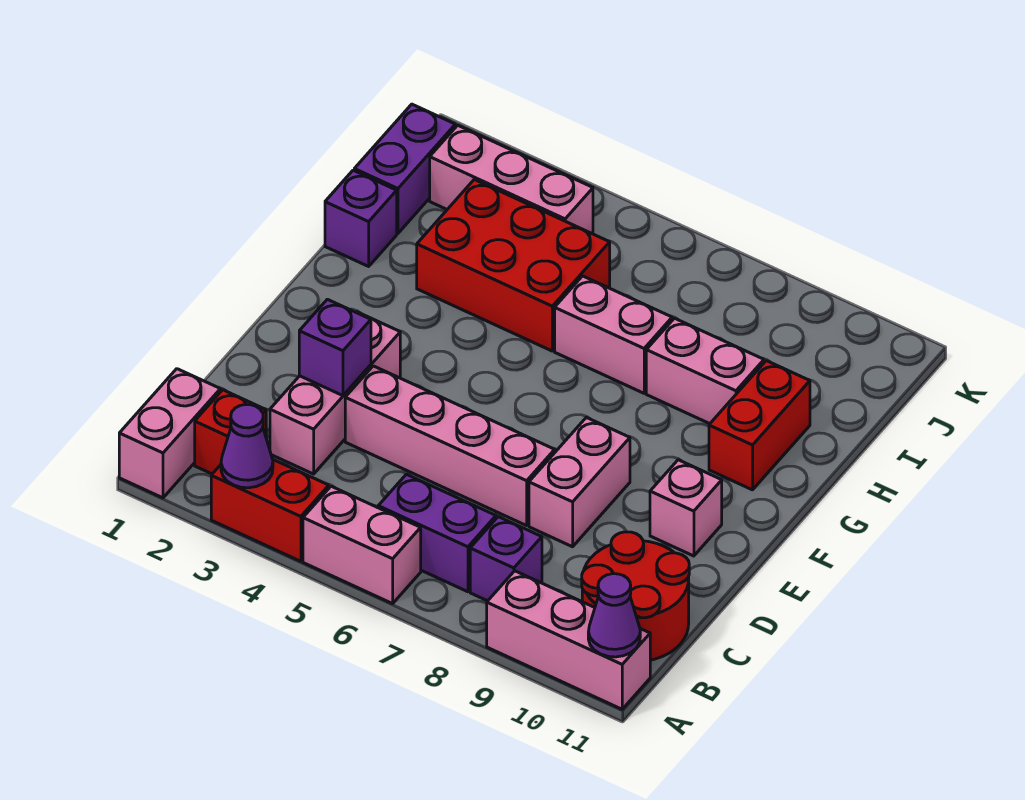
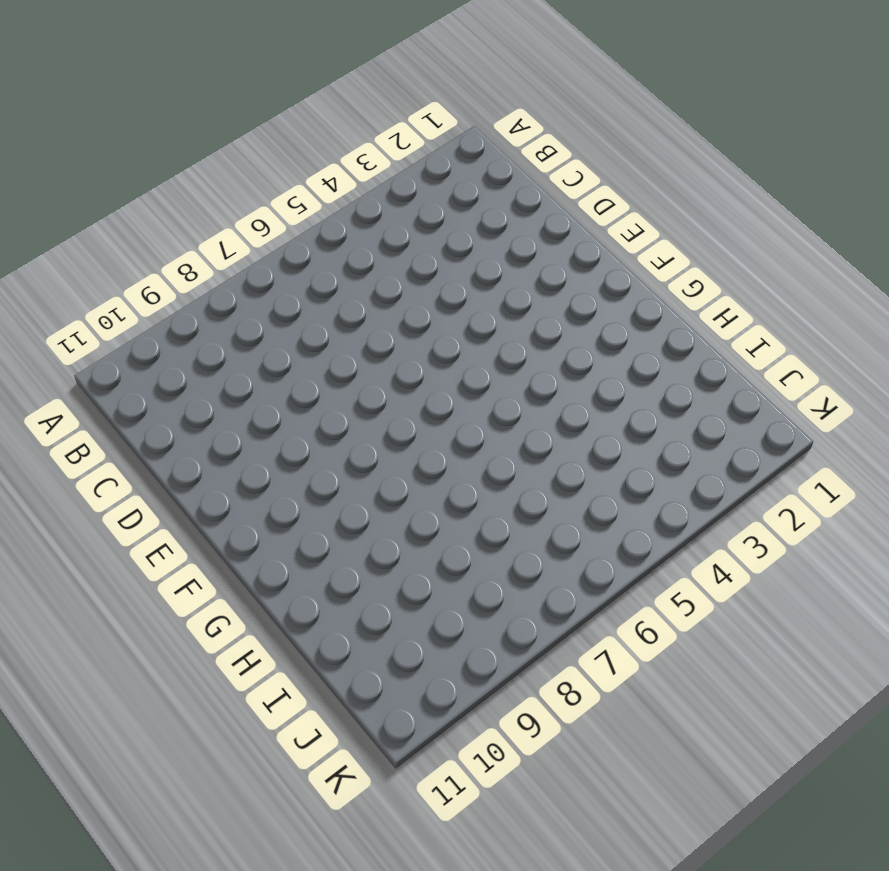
none -> pink 1x2 brick [119,369,220,498]
none -> red 1x2 brick [211,460,329,561]
none -> pink 1x2 brick [303,486,421,604]

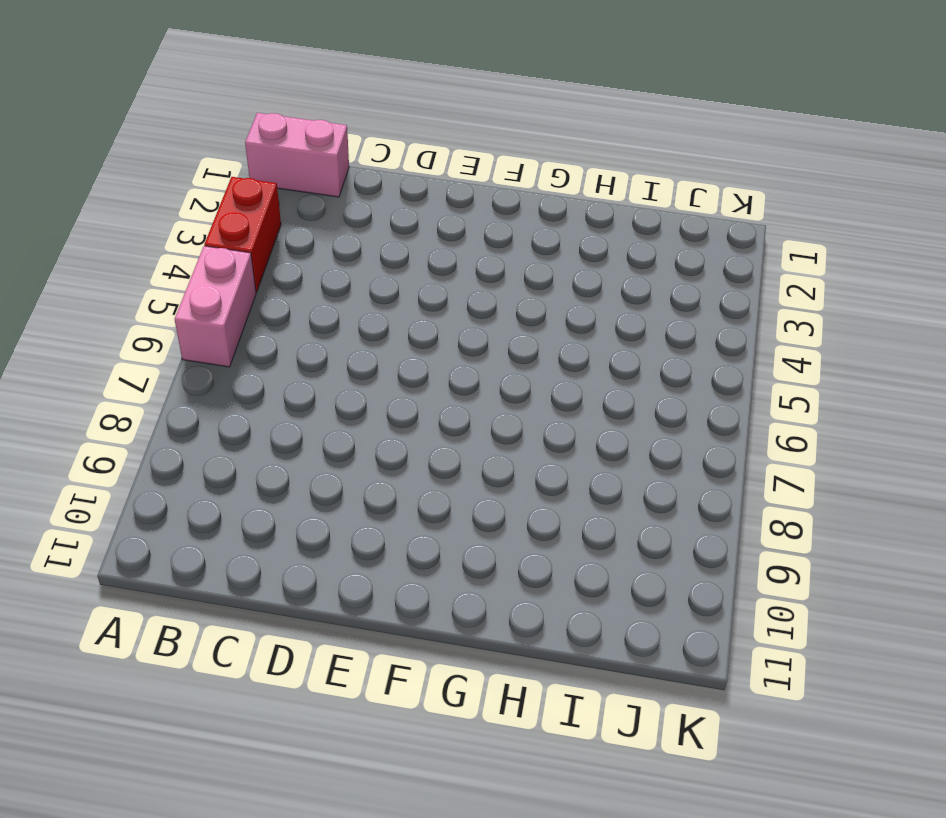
none -> pink 1x3 brick [487,571,650,709]
none -> red 1x1 brick [195,390,266,474]
none -> purple 1x2 brick [378,474,496,592]

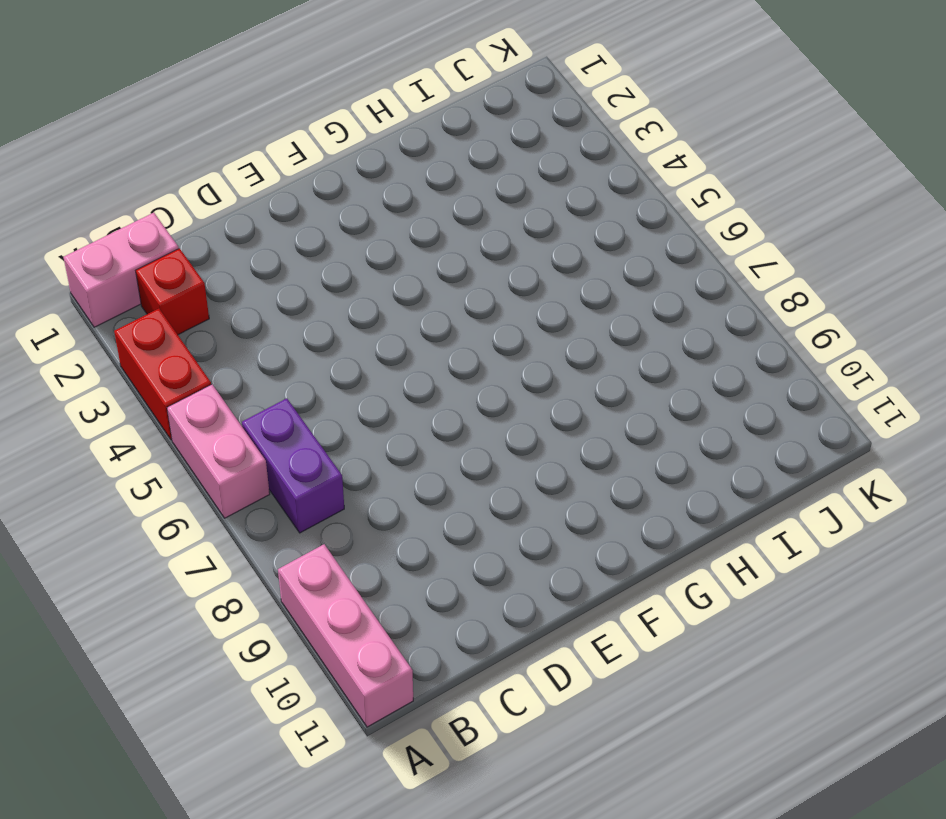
none -> purple 1x1 brick [470,517,542,601]
none -> red 2x2 round brick [582,532,689,660]
none -> pink 1x3 brick [270,312,400,474]

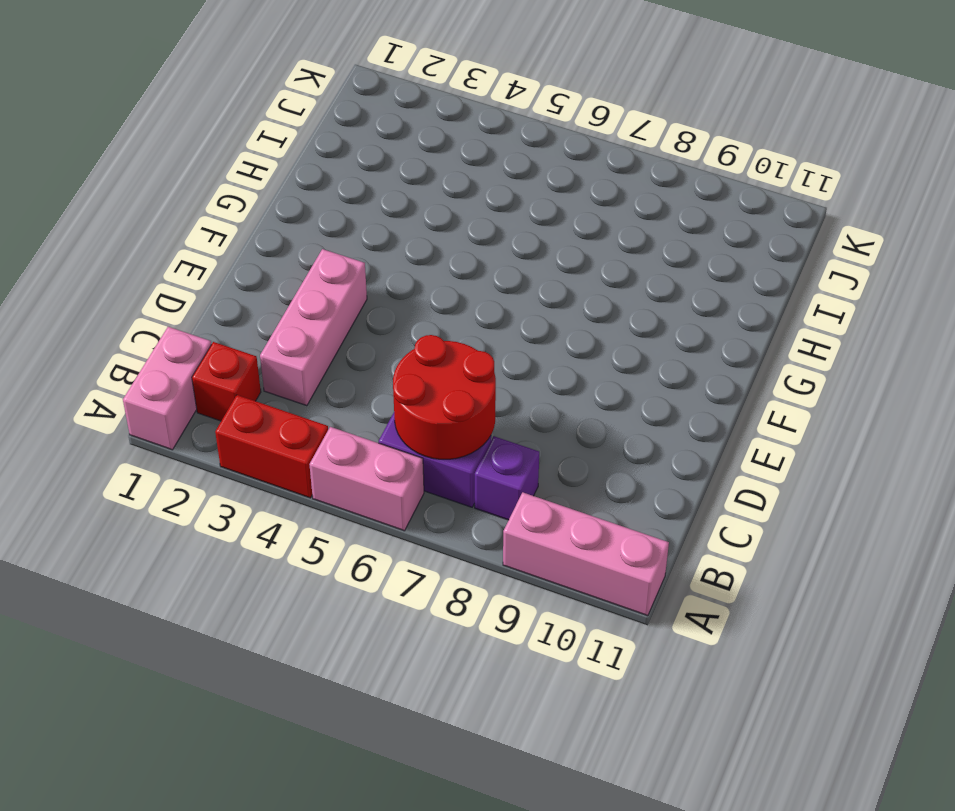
red 2x2 round brick [393,335,496,459] -> red 2x2 round brick moved to [582,532,689,660]
none -> pink 1x4 brick [345,366,555,526]
none -> pink 1x2 brick [529,417,630,547]
none -> pink 1x1 brick [650,460,722,556]

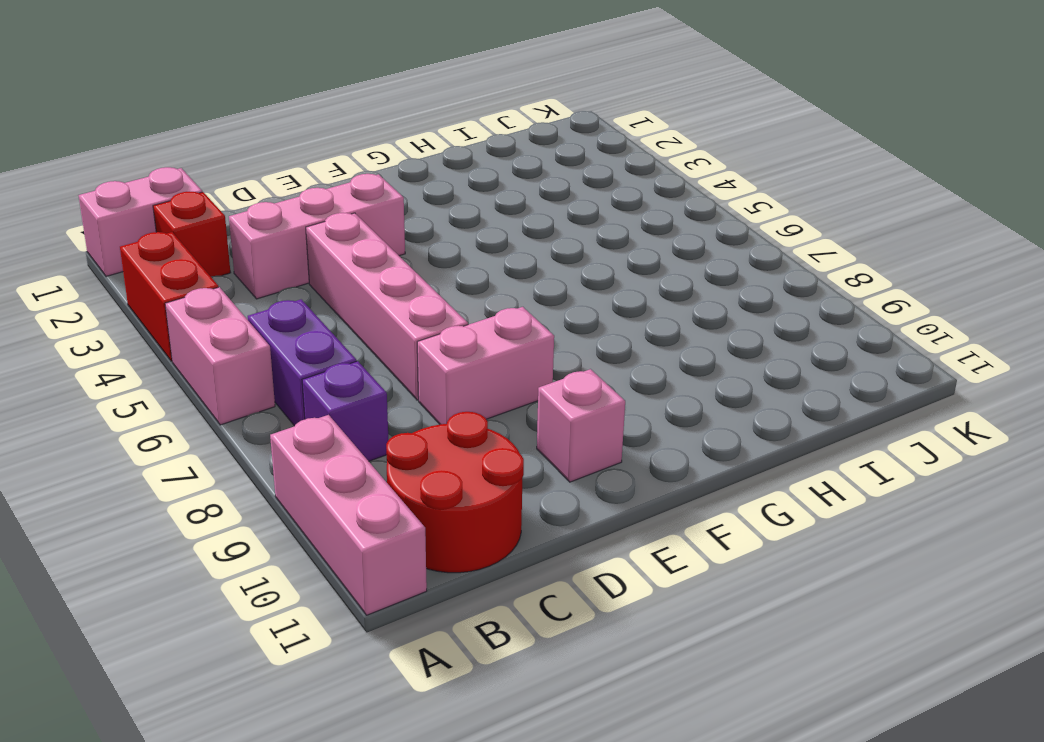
none -> red 1x2 brick [709,361,810,490]
none -> purple 1x1 brick [325,170,397,266]
none -> red 2x3 brick [417,180,610,351]

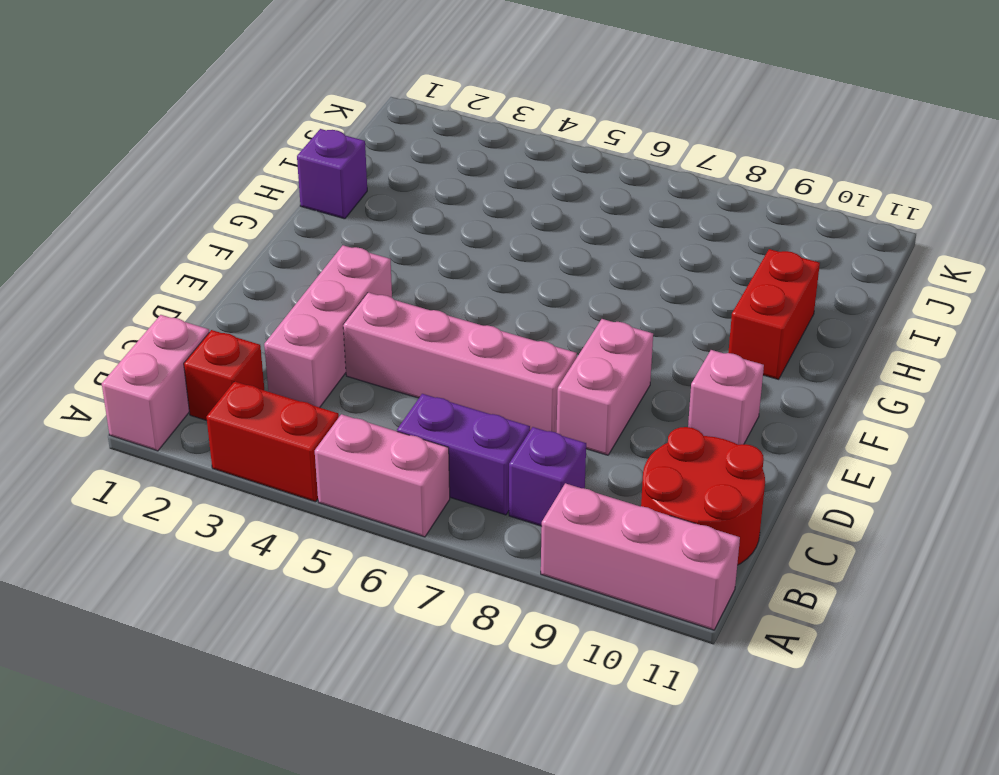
none -> red 2x3 brick [417,180,610,351]
none -> pink 1x2 brick [555,276,672,393]
none -> pink 1x2 brick [646,318,764,424]

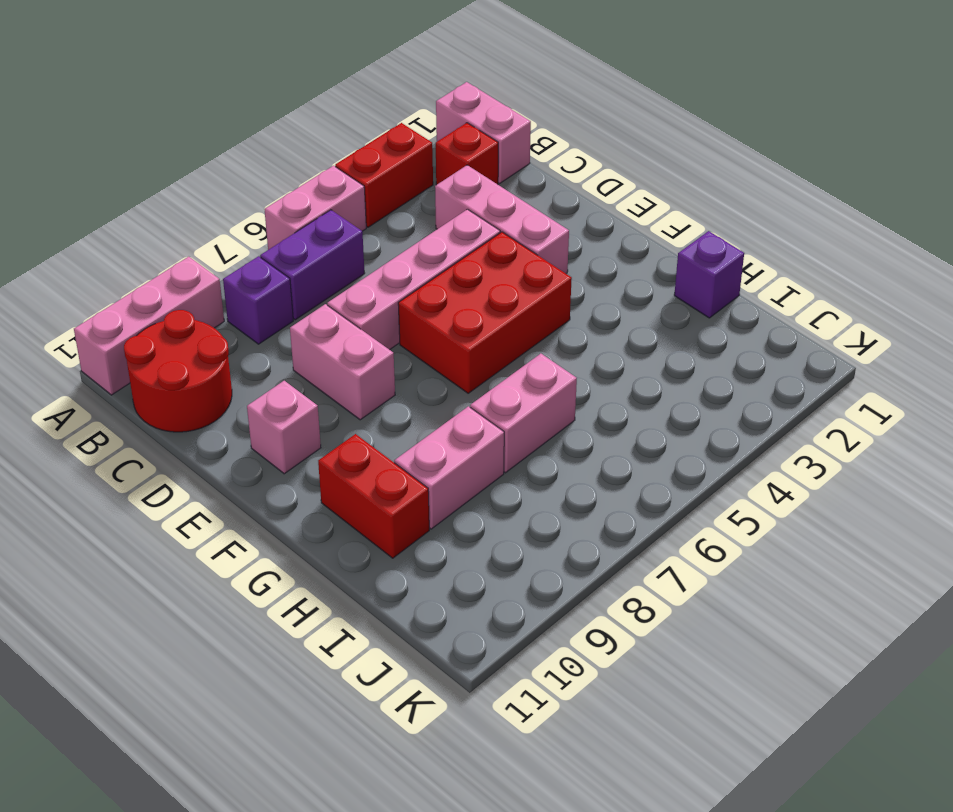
red 2x3 brick [398,232,572,393] -> red 2x3 brick moved to [417,180,610,351]
none -> purple 1x2 brick [354,104,455,233]
none -> pink 1x3 brick [430,125,593,233]
none -> purple 1x1 cone [221,405,273,488]

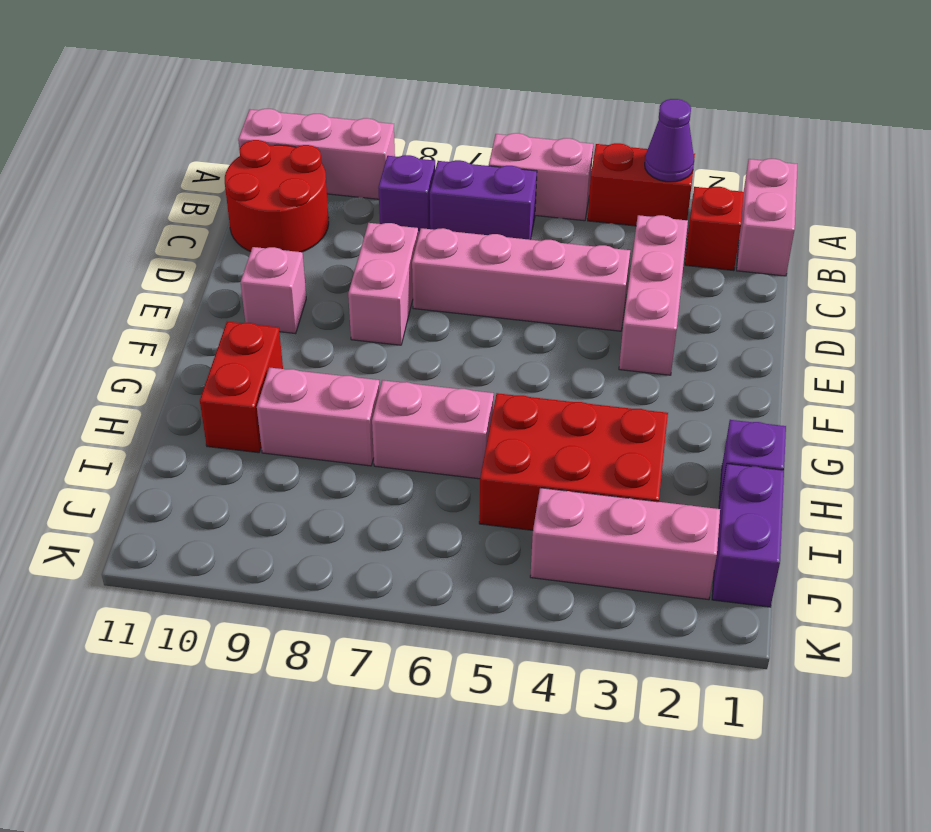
none -> purple 1x1 cone [588,574,640,657]
none -> purple 1x1 brick [299,299,371,396]

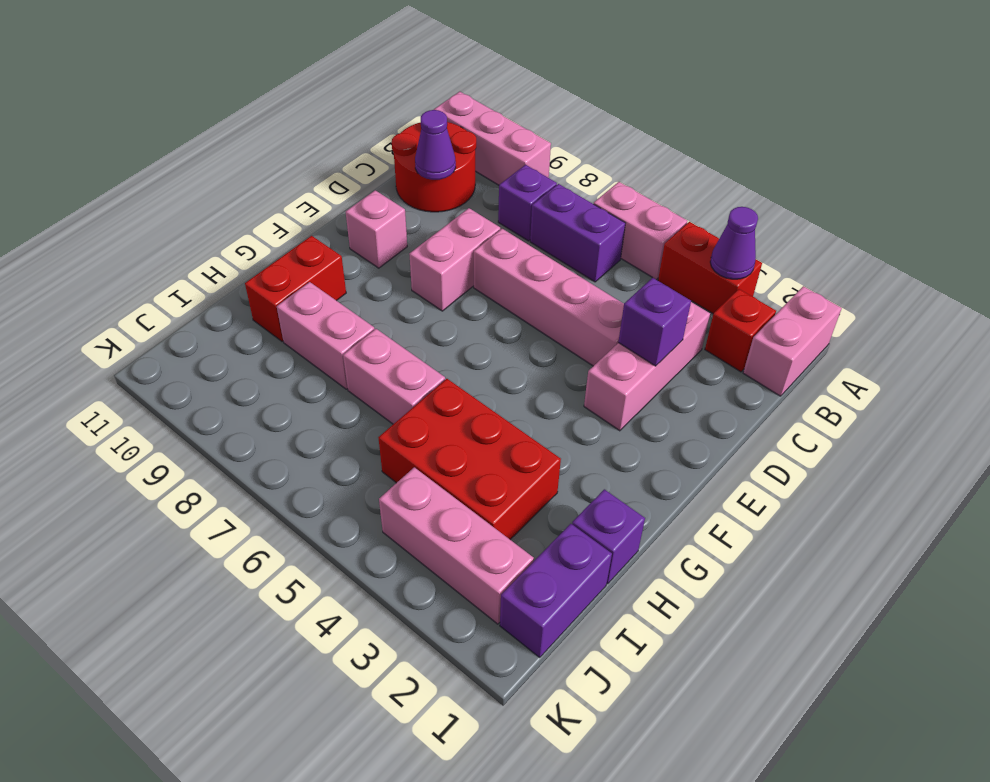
purple 1x1 cone [415,110,456,180] -> purple 1x1 cone moved to [588,574,640,657]

